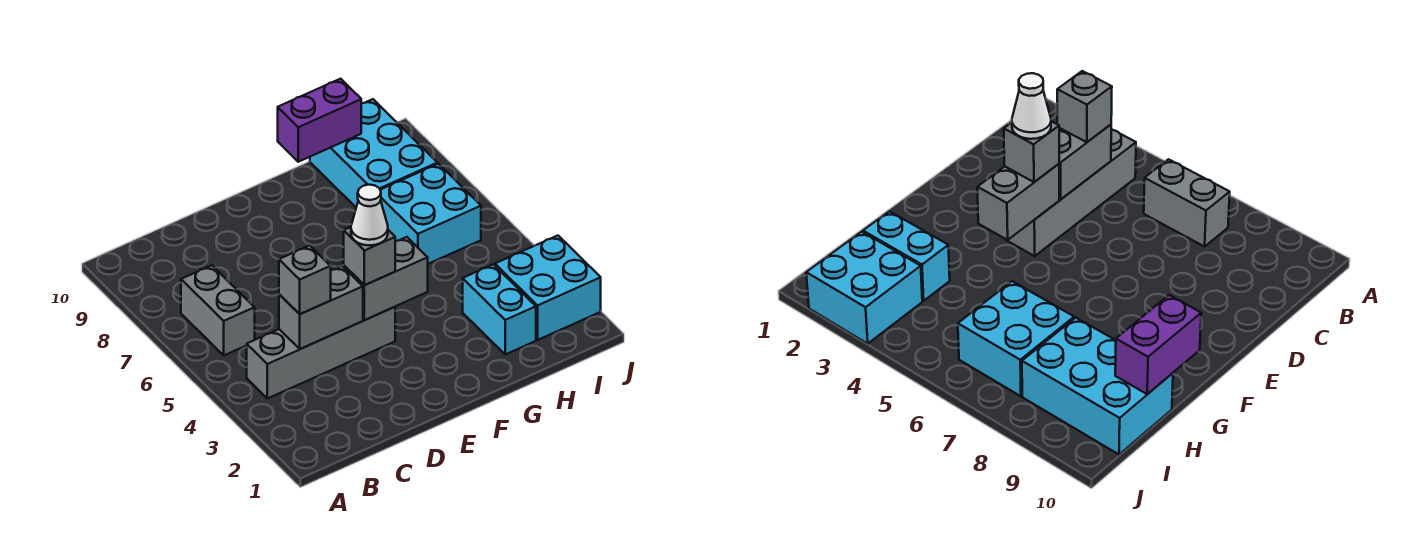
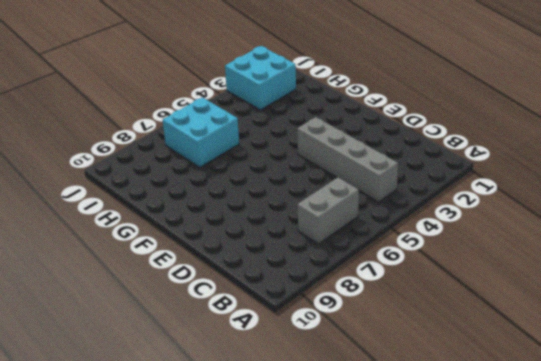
none -> cyan 1x2 brick [463,264,536,354]
none -> cyan 2x3 brick [310,99,437,207]
none -> grey 1x2 brick [279,266,363,349]

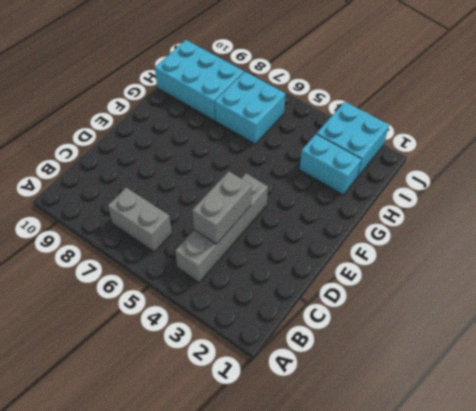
none -> grey 1x2 brick [344,237,428,320]
none -> purple 1x2 brick [278,79,361,162]
none -> grey 1x1 brick [279,245,331,314]

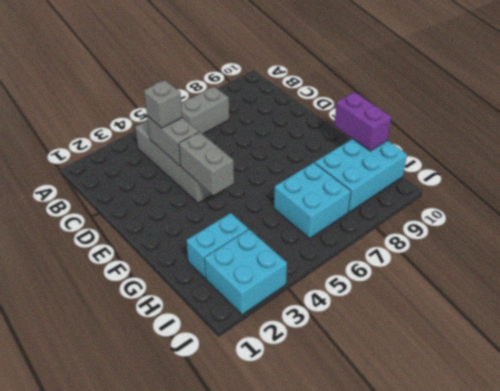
none -> grey 1x1 brick [344,227,395,285]
none -> white 1x1 cone [351,185,388,245]

